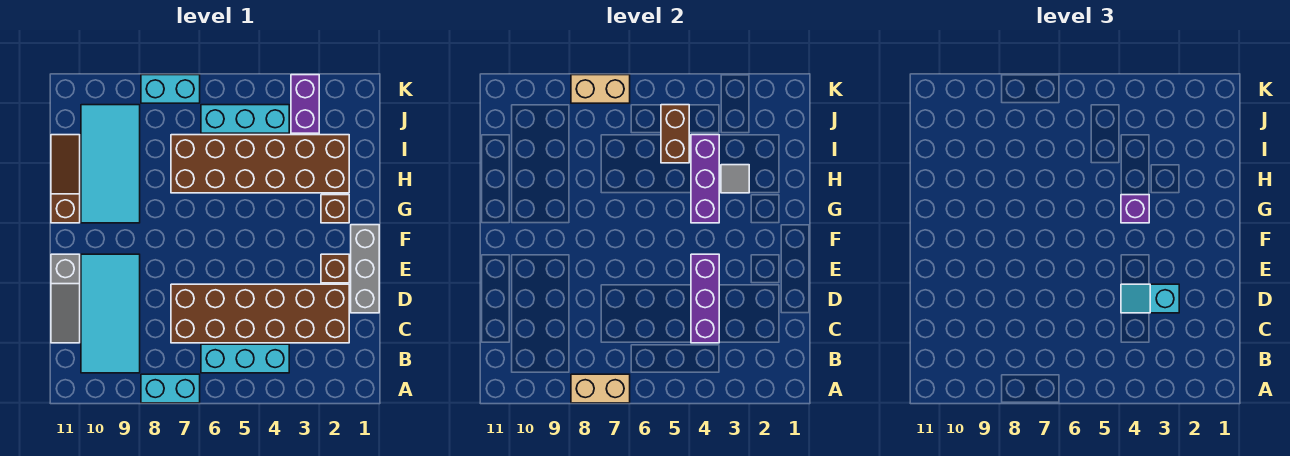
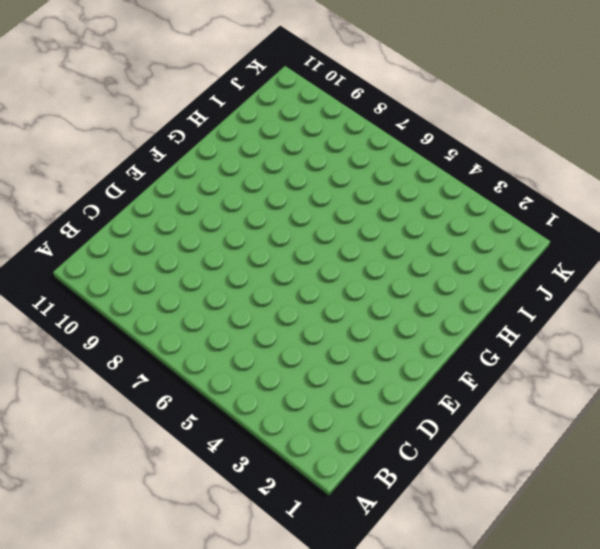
none -> cyan 1x2 brick [141,374,200,403]
none -> cyan 1x3 brick [201,344,289,373]
none -> cyan 2x4 tile [81,254,140,373]

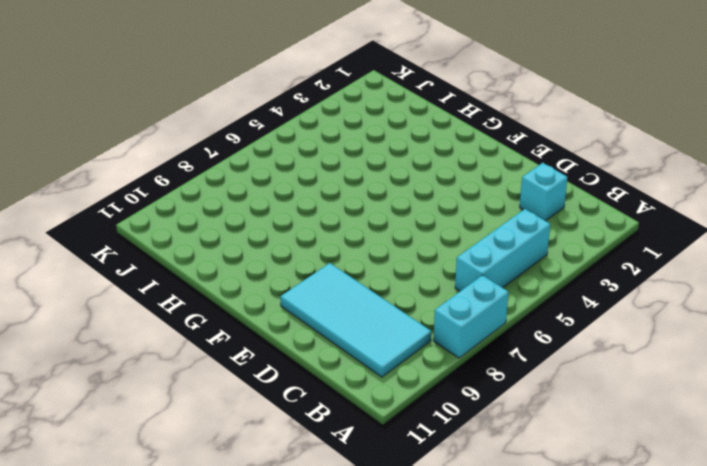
cyan 1x1 brick [520,163,567,221] -> brown 2x6 brick [171,284,349,343]
none -> grey 1x3 slope [51,254,80,343]
none -> grey 1x3 brick [351,225,379,313]
none -> brown 1x1 brick [321,254,349,283]

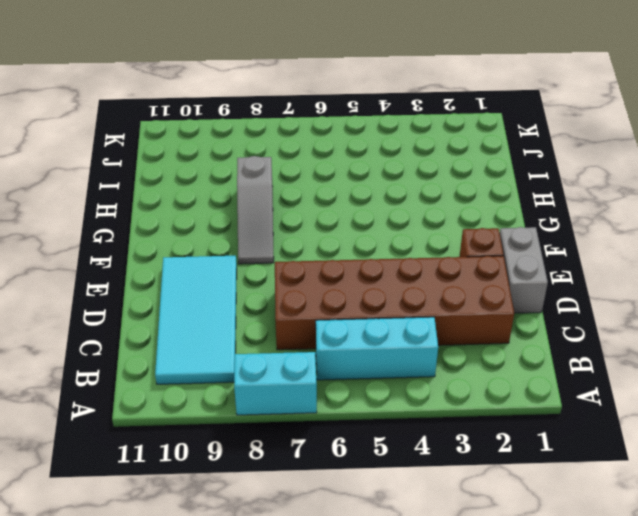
grey 1x2 brick [500,227,548,313] -> grey 1x3 brick [351,225,379,313]
grey 1x3 slope [237,156,274,264] -> grey 1x3 slope moved to [51,254,80,343]
none -> brown 1x1 brick [321,195,349,223]
none -> cyan 2x4 tile [81,105,140,223]
none -> brown 1x3 slope [51,135,80,223]

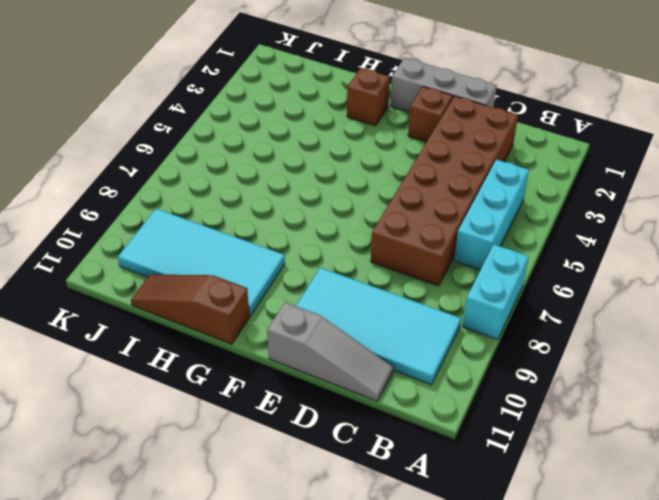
none -> brown 2x6 brick [171,135,349,193]
none -> purple 1x2 brick [291,75,319,133]
none -> cyan 1x3 brick [201,105,289,133]

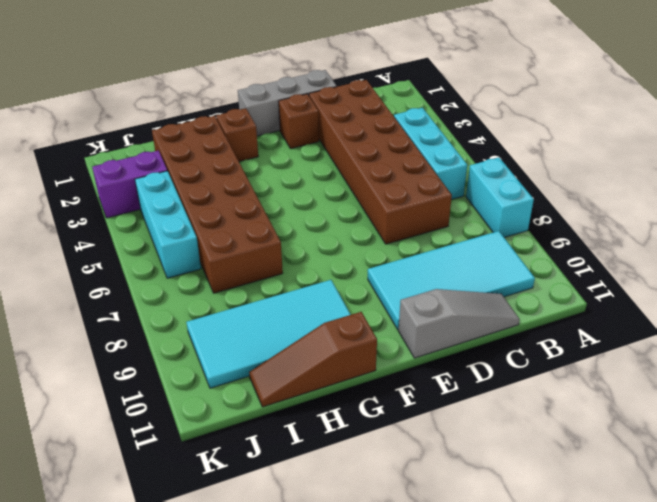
none -> cyan 1x2 brick [141,75,200,103]
none -> tan 1x2 brick [571,374,630,403]
none -> purple 1x3 brick [691,254,719,343]

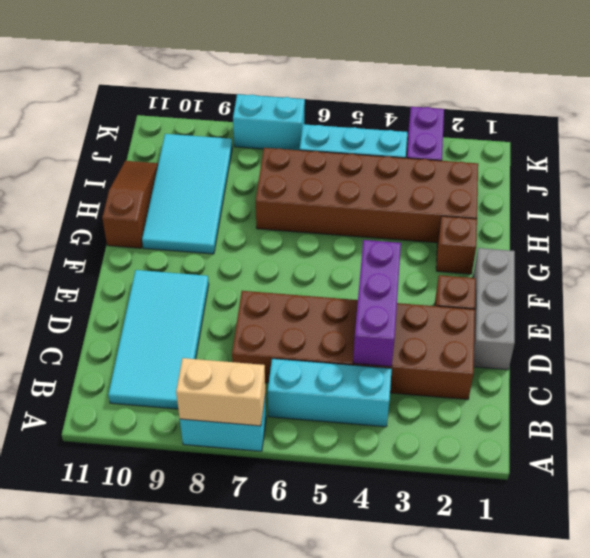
none -> grey 1x3 slope [51,254,80,343]
none -> purple 1x3 brick [691,135,719,223]
none -> grey 1x1 tile [721,165,749,193]

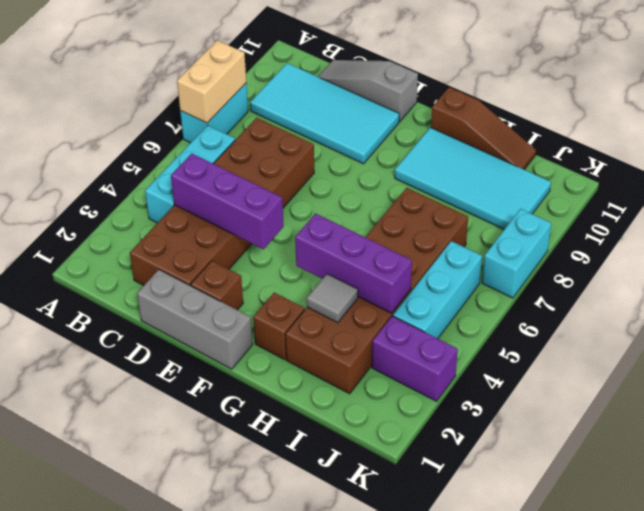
none -> brown 1x2 brick [661,105,689,163]
none -> tan 1x2 brick [571,75,630,103]
none -> cyan 1x2 slope [1121,284,1179,313]

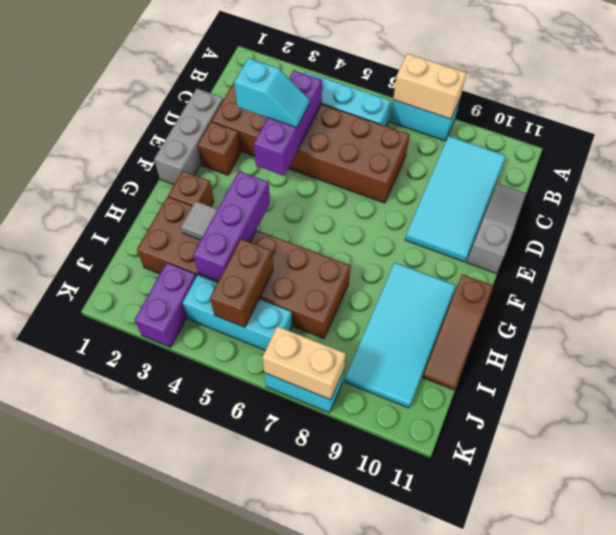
none -> purple 1x1 brick [1121,195,1149,223]

